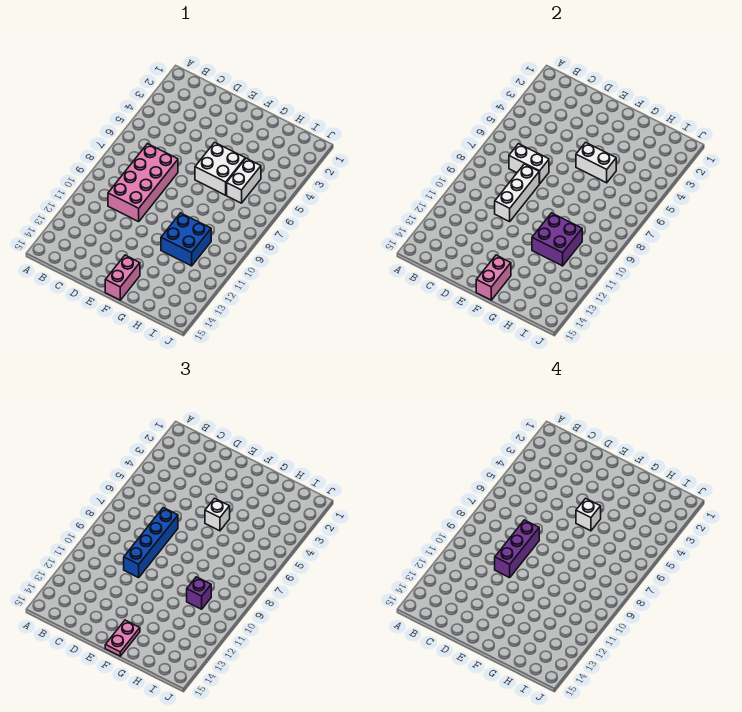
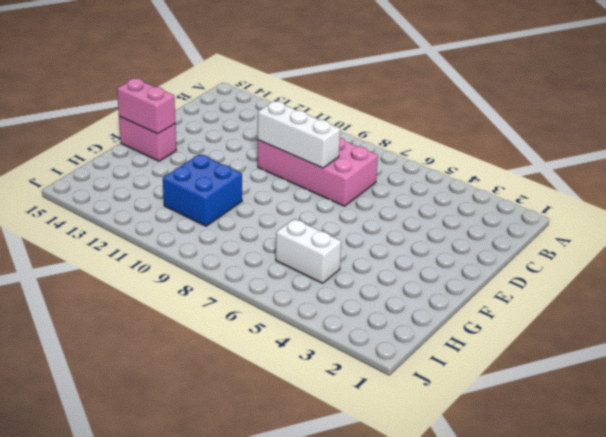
none -> white 2x2 brick [195,142,245,195]
none -> white 1x2 brick [509,144,549,184]
none -> white 1x2 brick [576,142,616,183]

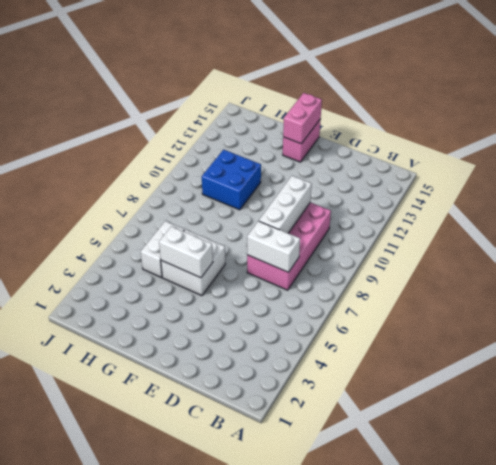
none -> purple 2x2 brick [532,213,582,266]
none -> blue 1x4 brick [124,508,178,578]
none -> white 1x1 brick [205,498,230,531]

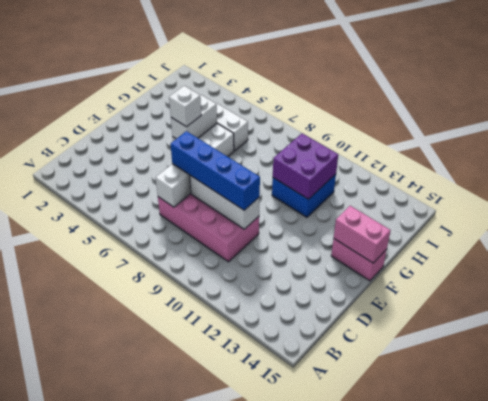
none -> pink 1x2 plate [105,620,140,656]
none -> purple 1x1 brick [187,577,211,609]
none -> purple 1x3 brick [495,520,539,578]

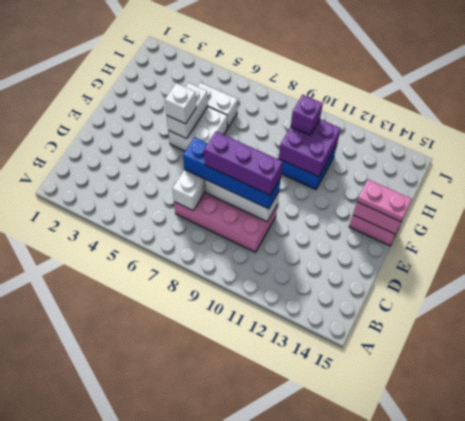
none -> white 1x1 brick [576,498,601,531]

